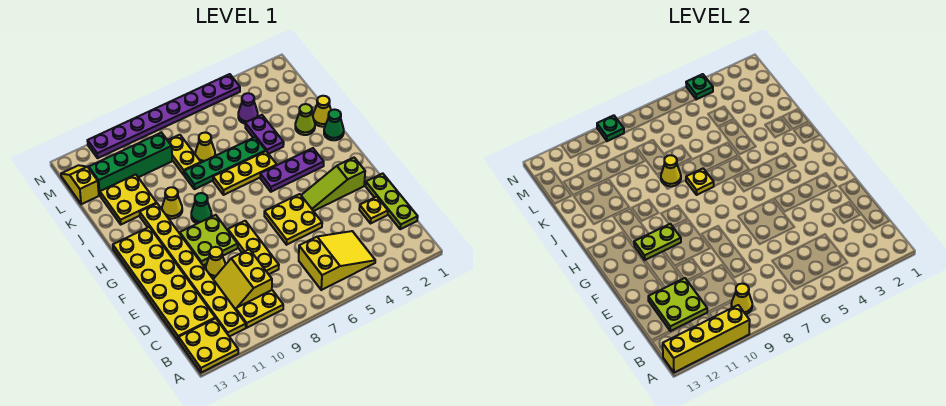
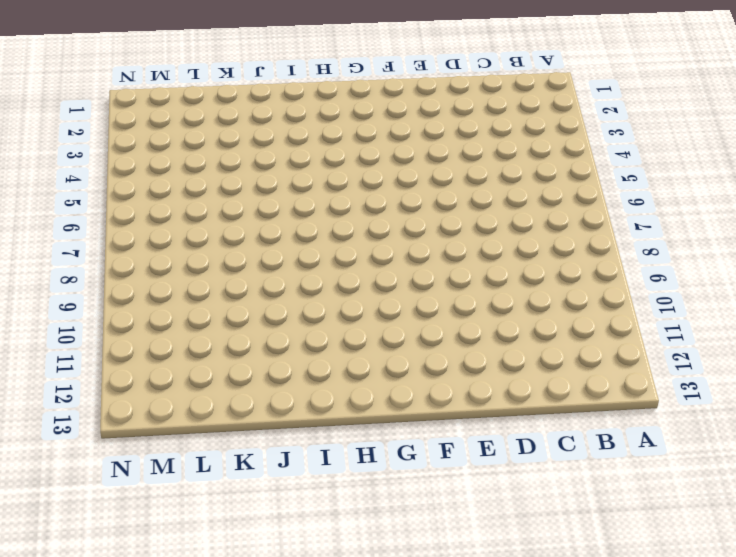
none -> yellow 2x2 plate [178,318,238,373]
none -> yellow 2x3 slope [299,231,375,290]
none -> yellow 1x2 plate [235,290,283,328]
none -> yellow 1x8 plate [140,204,246,337]

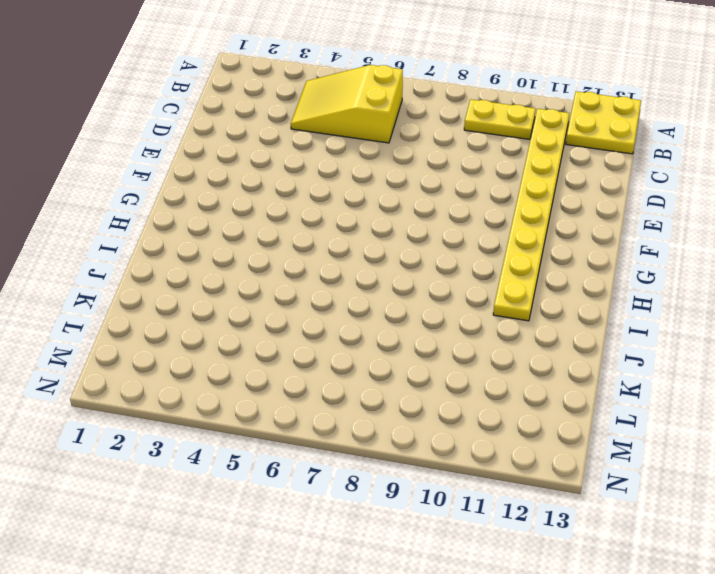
none -> lime 1x3 plate [366,173,418,229]
none -> yellow 2x2 slope [213,249,272,309]
none -> yellow 2x6 plate [113,227,215,340]
none -> yellow 1x1 plate [359,197,388,223]

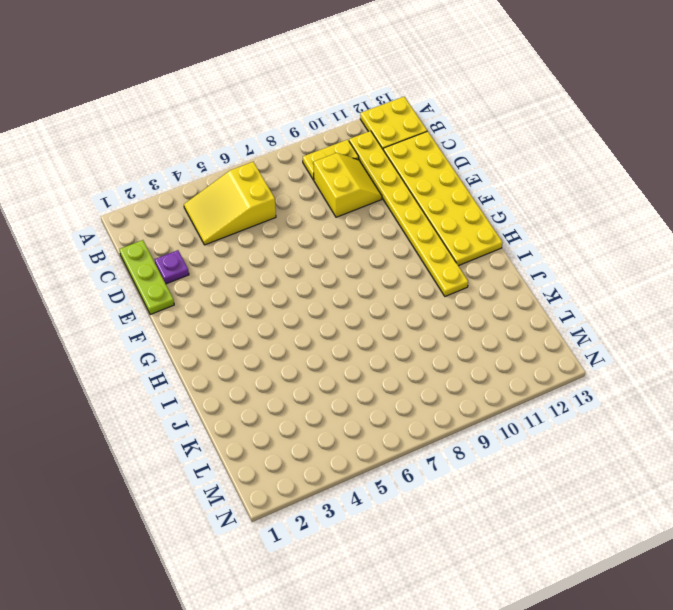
purple 1x1 plate [154,250,189,284] -> yellow 1x1 plate [359,197,388,223]
none -> yellow 1x3 plate [228,221,279,274]
none -> yellow 2x2 plate [264,194,322,245]
none -> yellow 1x1 cone [206,247,226,278]
none -> lime 1x3 slope [301,158,365,211]

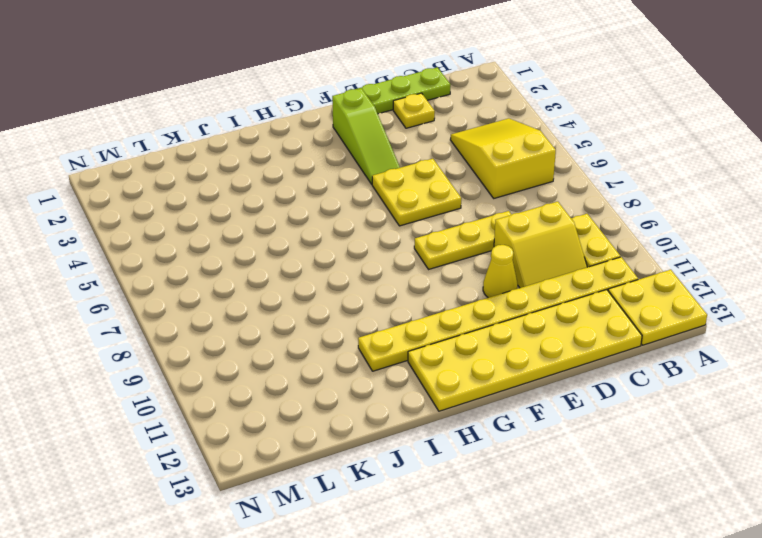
none -> lime 2x2 plate [180,215,238,265]
none -> purple 1x3 plate [260,148,324,192]
none -> green 1x1 cone [191,193,212,224]
none -> green 1x1 cone [324,110,344,140]

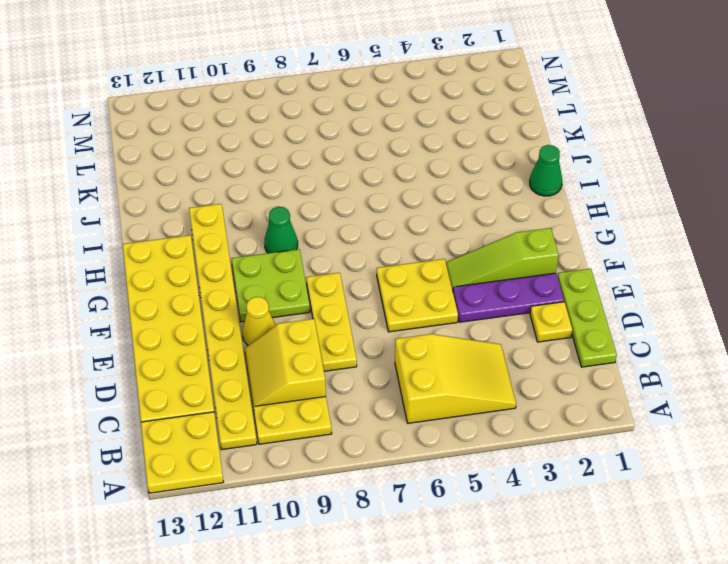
purple 1x3 plate [453,273,564,322] -> purple 1x3 plate moved to [260,148,324,192]
none -> yellow 1x3 plate [213,151,277,195]
none -> yellow 1x1 cone [162,187,182,219]
none -> yellow 1x1 cone [313,96,331,127]
none -> lime 1x1 cone [295,104,315,135]

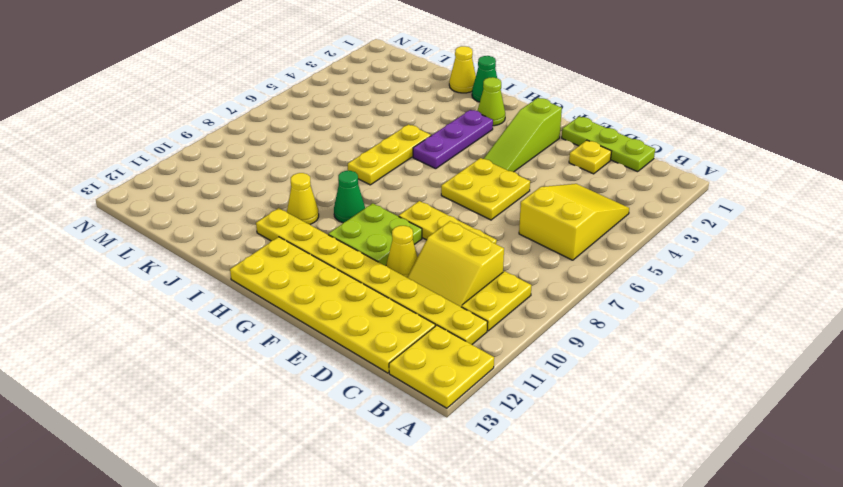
lime 1x1 cone [477,77,505,126] -> lime 1x1 cone moved to [295,104,315,135]
none -> purple 1x2 plate [245,115,284,154]
none -> green 1x4 plate [184,137,266,189]
none -> yellow 2x2 plate [100,175,157,224]
none -> yellow 1x1 cone [195,133,215,163]

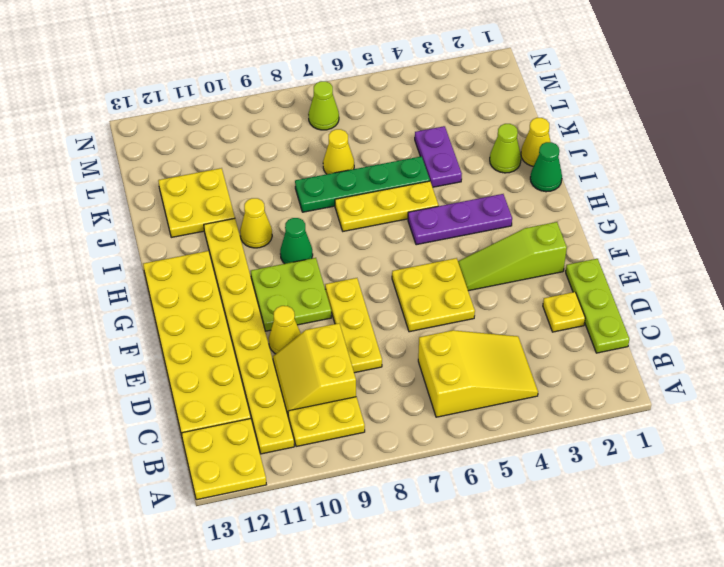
lime 1x1 cone [308,81,339,130] -> none
none -> yellow 1x2 plate [168,135,201,175]
none -> purple 1x1 cone [238,93,258,124]
none -> green 1x4 brick [89,133,172,195]
none -> yellow 1x2 slope [61,165,99,204]

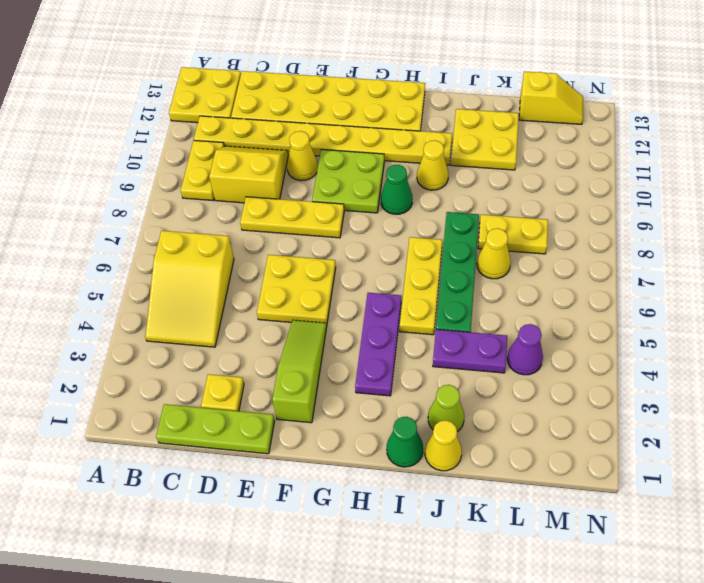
none -> green 1x4 brick [89,133,172,195]
none -> purple 1x8 plate [87,74,240,158]
none -> yellow 1x4 brick [663,305,750,373]
none -> yellow 1x1 cone [731,284,752,314]

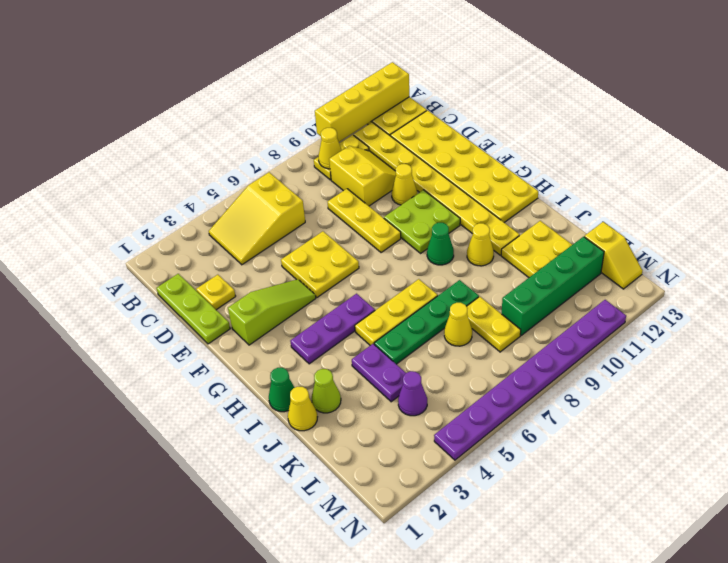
none -> lime 2x2 plate [648,278,707,331]
none -> lime 1x2 plate [634,224,681,260]
none -> yellow 1x1 plate [686,169,714,195]
none -> yellow 1x1 cone [661,155,681,187]

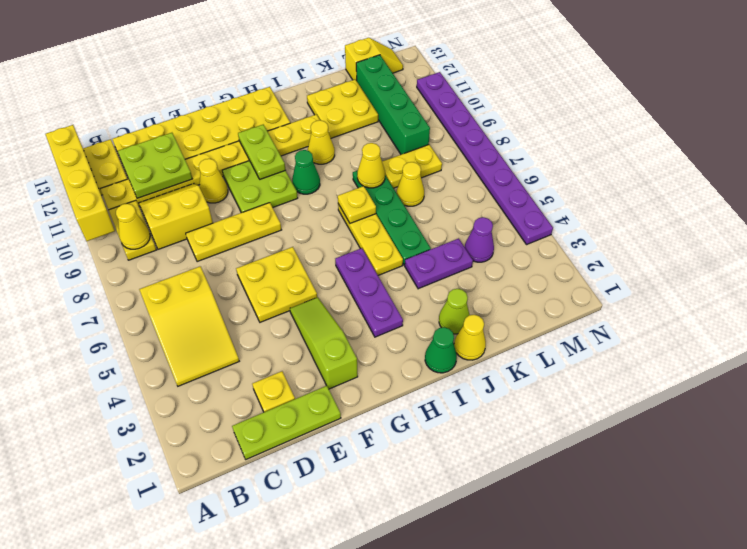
none -> green 1x1 plate [686,74,713,99]
none -> green 1x1 plate [597,115,624,141]

